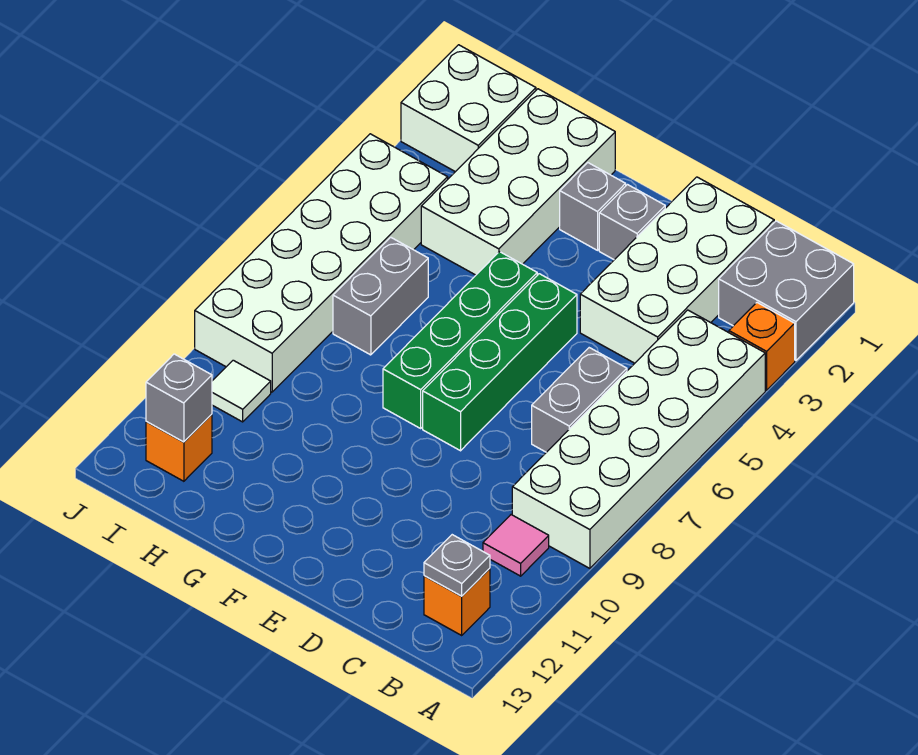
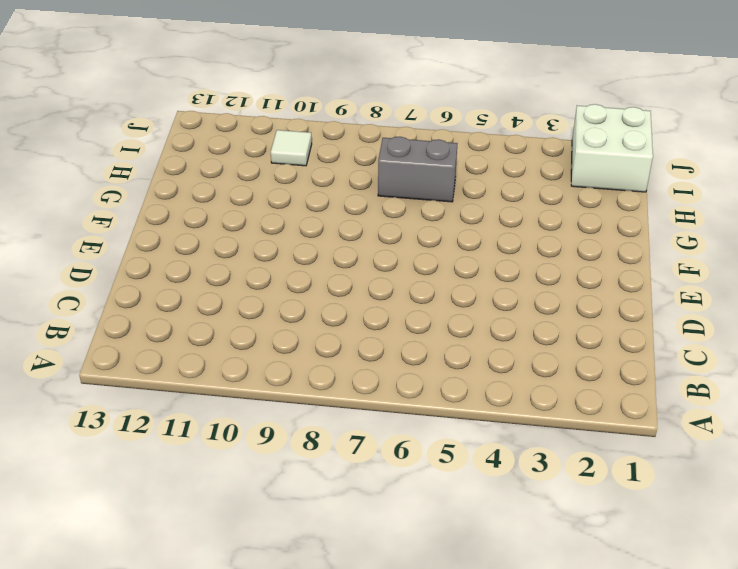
none -> grey 2x2 brick [719,221,854,360]
none -> orange 1x1 brick [729,303,795,390]
none -> white 2x6 brick [512,310,765,568]

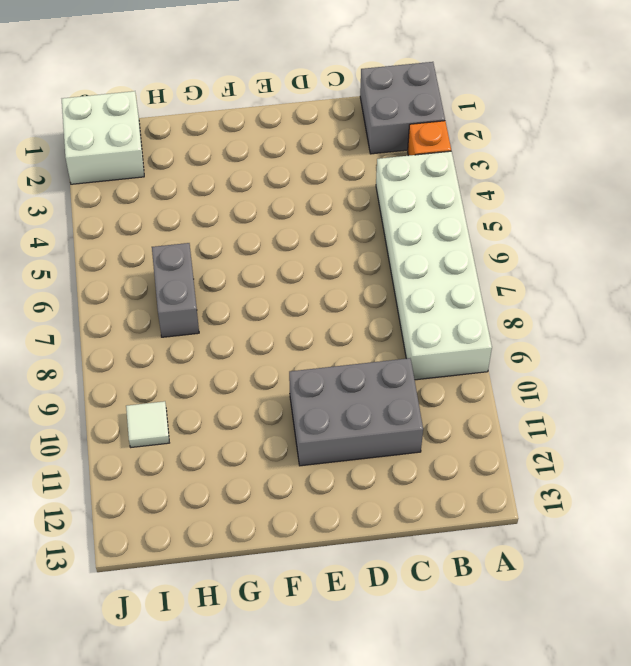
grey 2x3 brick [289,358,423,466] -> none
none -> pink 1x1 tile [483,515,549,576]
none -> orange 1x1 brick [424,568,490,635]
none -> white 2x4 brick [580,177,774,363]

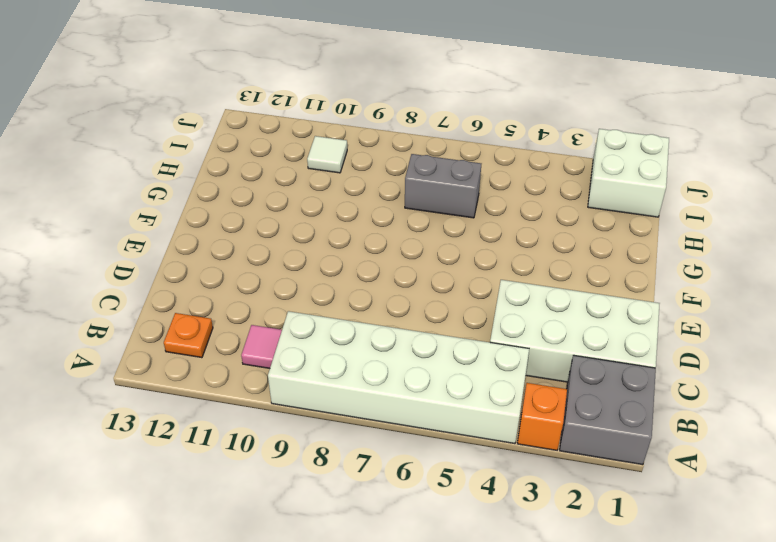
orange 1x1 plate [164,313,213,358] -> orange 1x1 brick [424,568,490,635]
none -> grey 1x2 brick [532,348,627,452]
none -> grey 1x1 brick [599,185,665,260]
none -> green 1x4 brick [423,274,577,451]

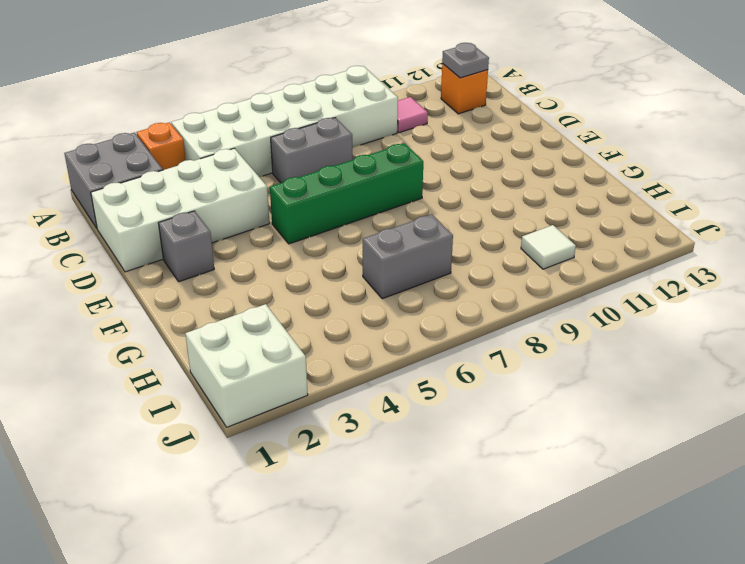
none -> grey 1x1 brick [560,163,626,250]
none -> green 1x4 brick [383,252,537,428]
none -> white 2x4 brick [421,89,615,275]

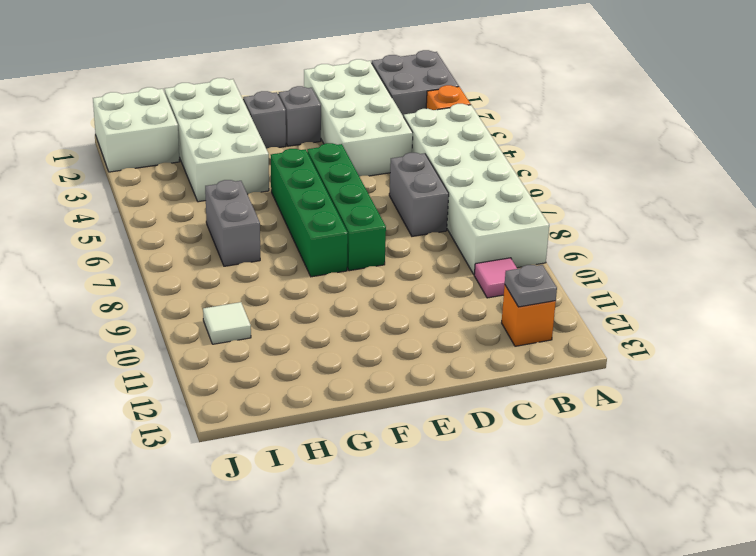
none -> white 2x6 brick [195,134,448,392]
none -> orange 1x1 brick [146,414,212,481]
none -> grey 1x1 brick [146,354,212,442]

